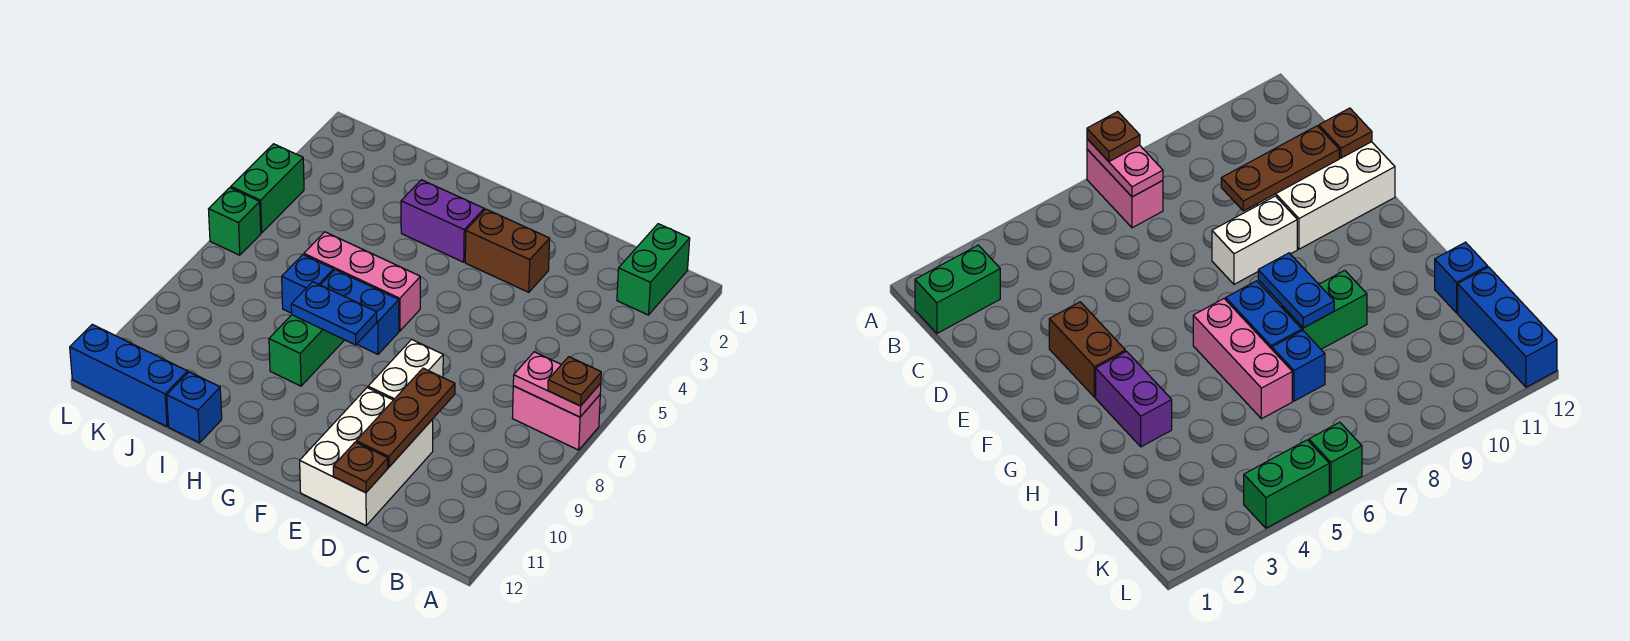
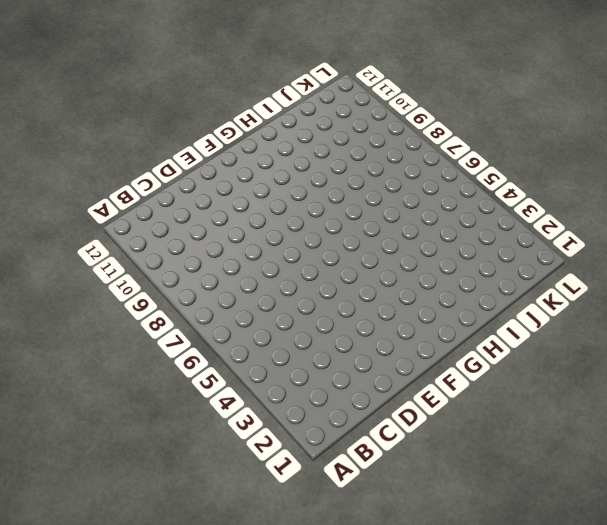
none -> pink 1x2 brick [512,386,600,450]
none -> green 1x2 brick [617,224,690,315]
none -> white 2x3 brick [300,388,433,525]

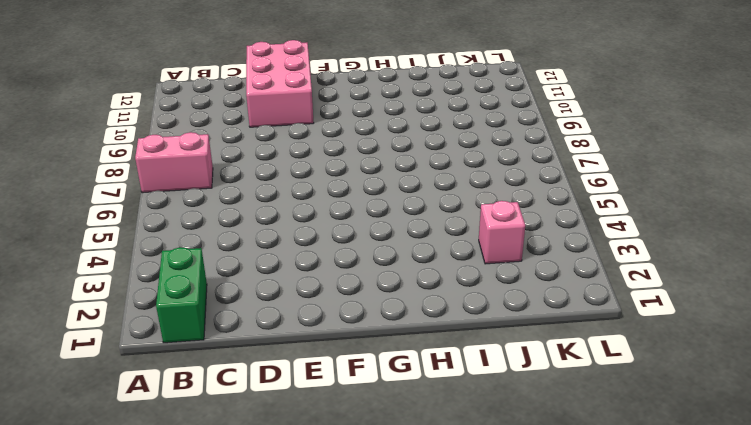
pink 2x3 brick [246,40,314,127] -> white 2x3 brick [300,388,433,525]
pink 1x1 brick [479,201,525,264] -> none
none -> brown 1x2 brick [465,209,550,292]
none -> white 1x2 brick [368,340,443,400]
none -> purple 1x2 brick [401,180,484,262]

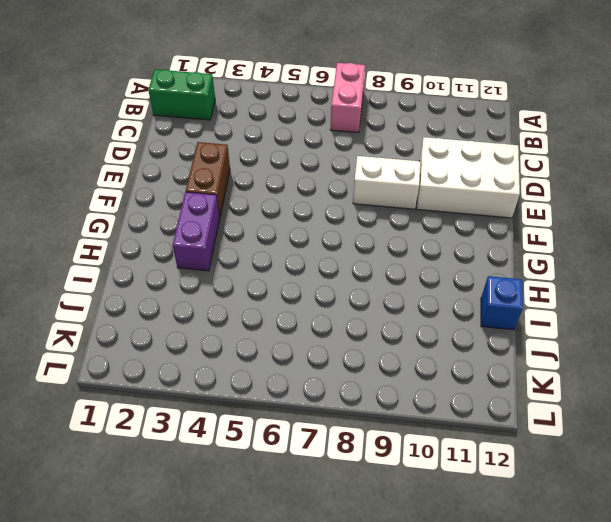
none -> pink 1x3 brick [304,232,420,331]
none -> blue 1x2 brick [321,270,399,354]
none -> green 1x2 brick [269,315,344,386]

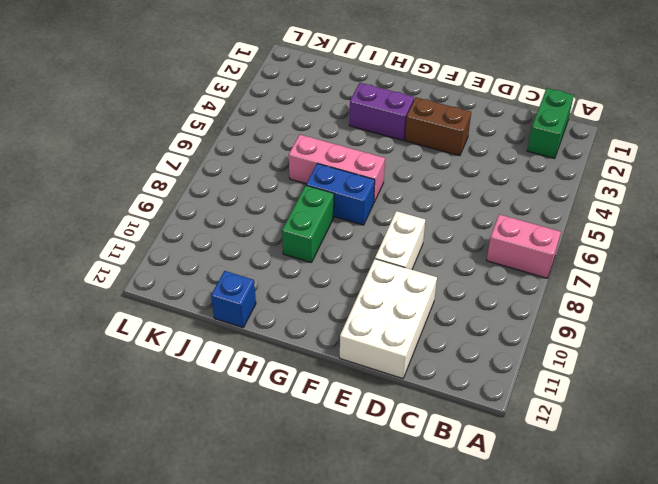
none -> blue 1x1 brick [282,255,334,313]
none -> blue 1x3 brick [70,324,188,426]
none -> green 1x2 brick [231,144,304,233]

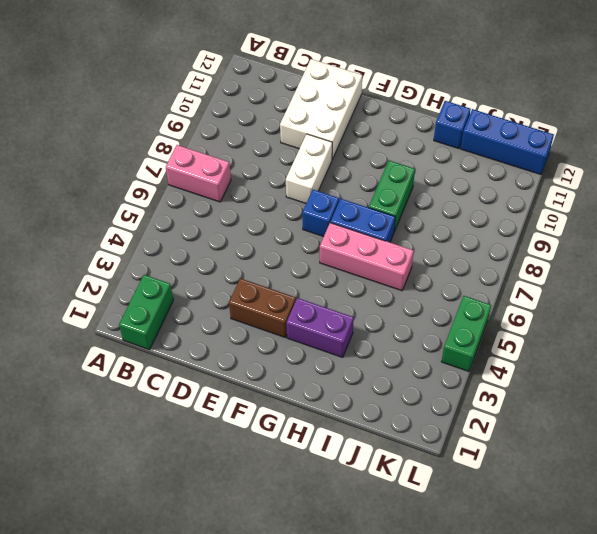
blue 1x1 brick [302,190,339,237] -> blue 1x1 brick moved to [282,255,334,313]
none -> green 1x1 brick [209,188,261,255]
none -> pink 1x2 plate [513,352,601,417]
none -> brown 1x3 plate [356,368,455,467]

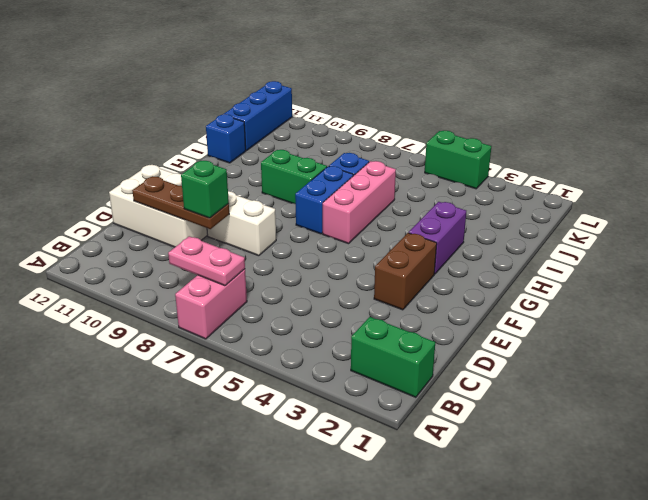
pink 1x2 plate [168,236,245,286] -> pink 1x2 plate turned to [513,352,601,417]
green 1x1 brick [181,161,229,218] -> green 1x1 brick moved to [209,188,261,255]
none -> brown 1x1 plate [333,442,388,493]
none -> blue 1x2 plate [291,282,377,345]
none -> brown 1x1 plate [548,357,601,406]

